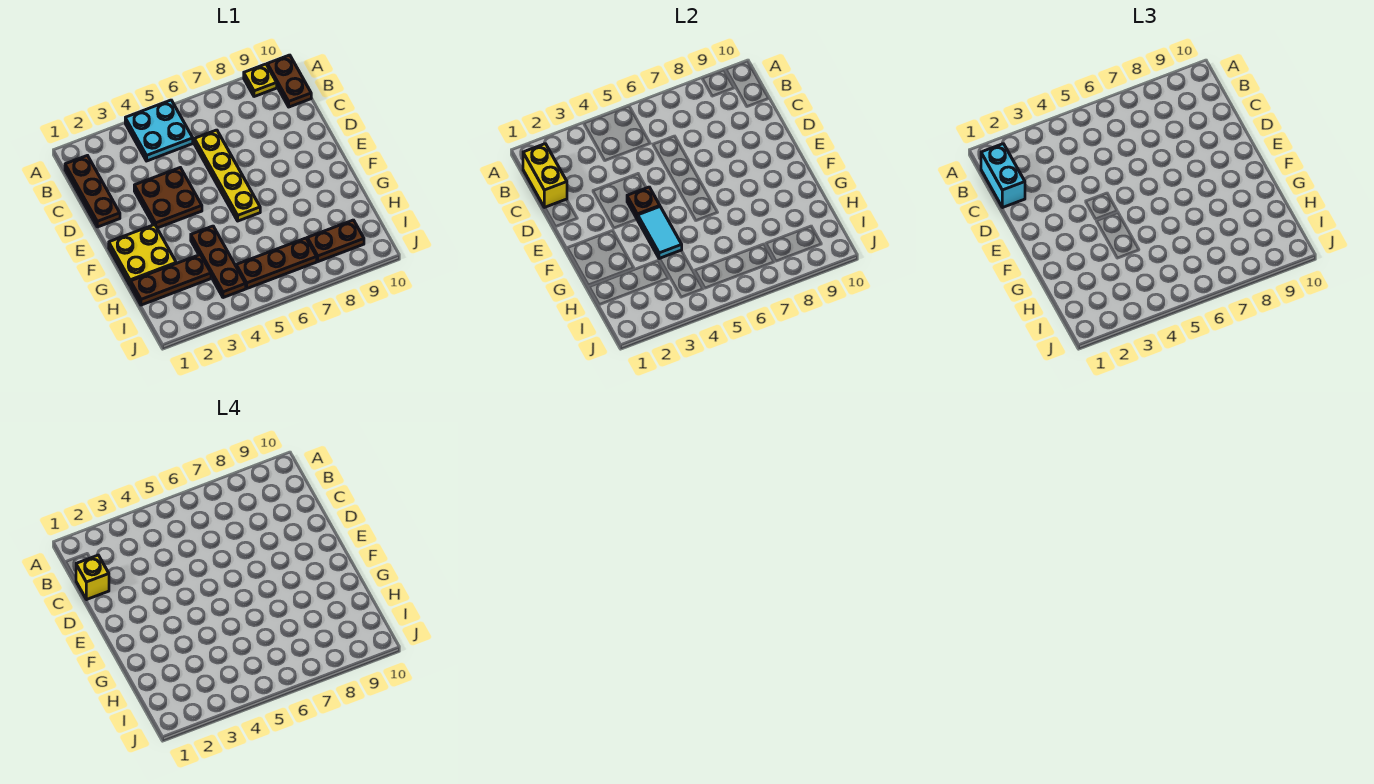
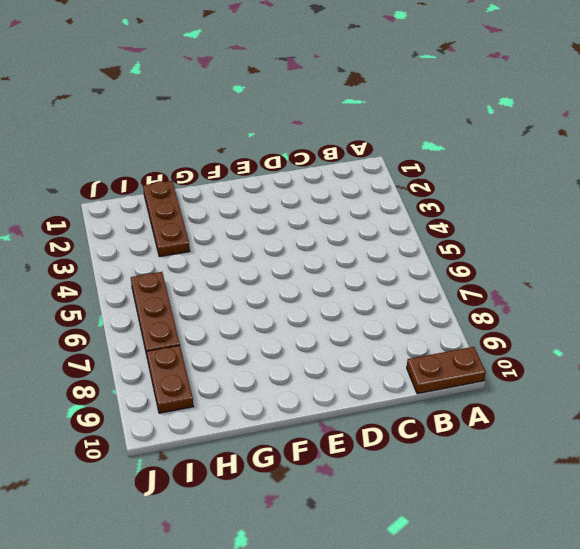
none -> cyan 2x2 plate [125,100,193,161]
none -> yellow 1x1 plate [244,64,277,97]
none -> brown 1x3 plate [65,156,120,227]

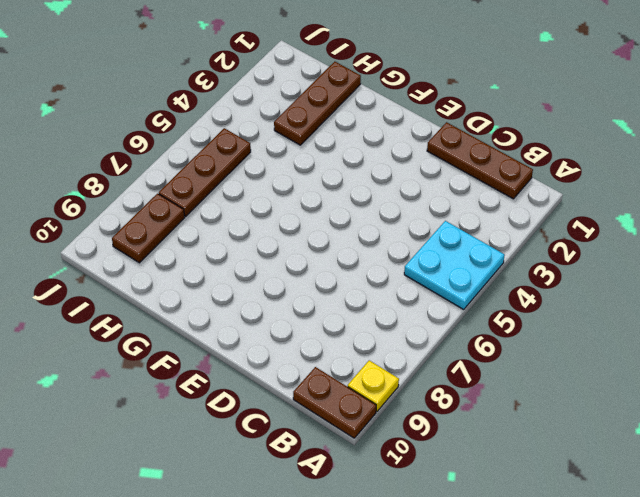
none -> yellow 1x4 plate [194,130,260,221]
none -> brown 2x2 plate [134,168,202,228]
none -> yellow 2x2 plate [109,225,176,286]

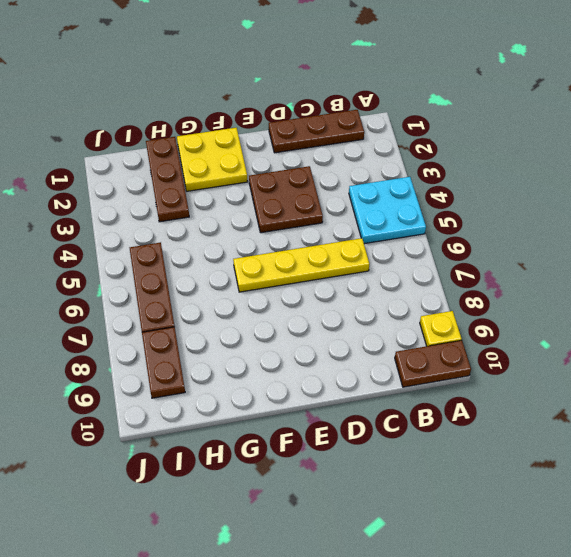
none -> brown 1x3 plate [191,226,246,298]
none -> yellow 1x2 brick [523,144,567,207]
none -> brown 1x1 plate [627,187,660,219]

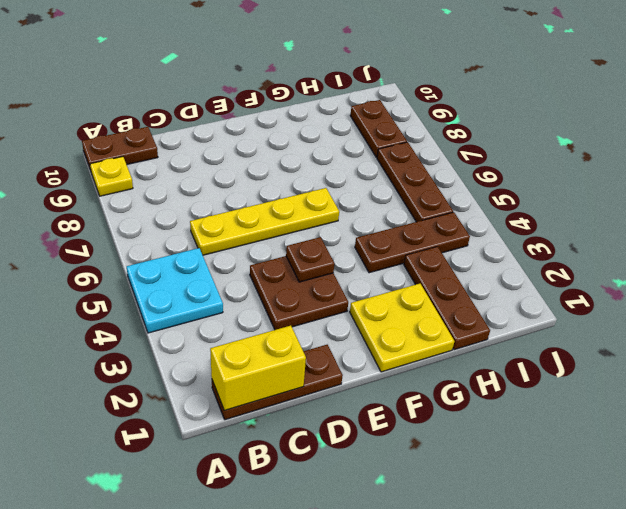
none -> cyan 1x2 tile [637,207,682,259]
none -> cyan 1x2 brick [981,144,1025,208]
none -> yellow 1x1 brick [76,555,109,600]

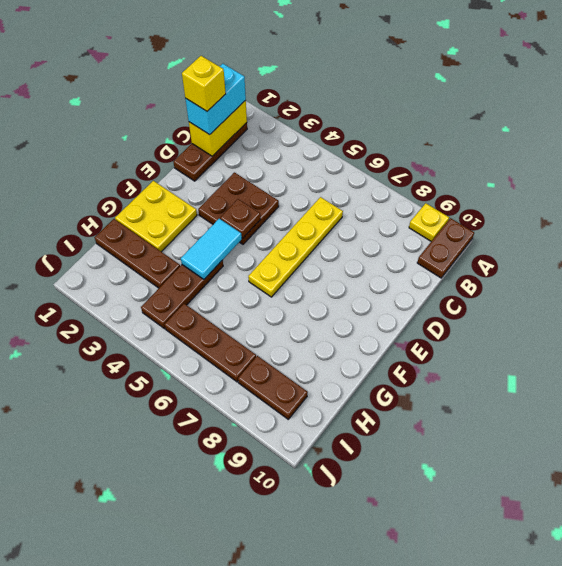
none -> cyan 2x2 plate [125,100,193,161]

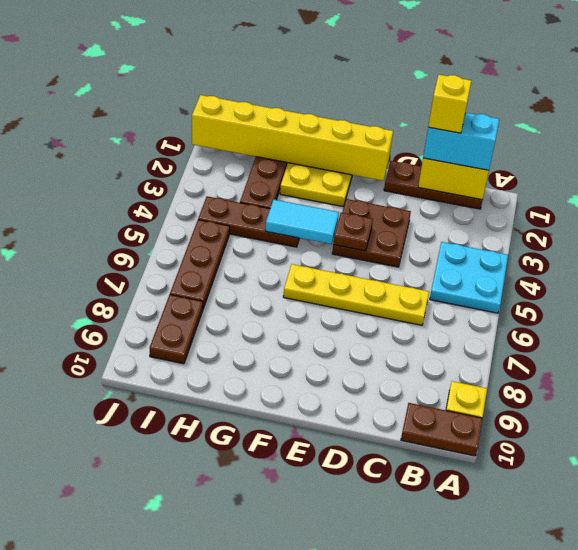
yellow 1x6 brick [192,95,393,181] -> none

